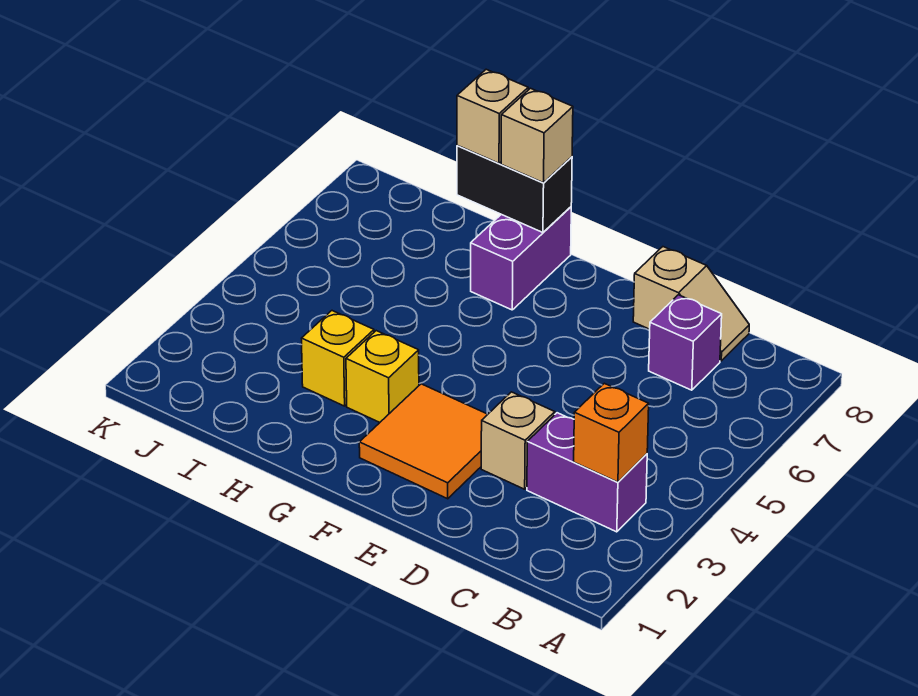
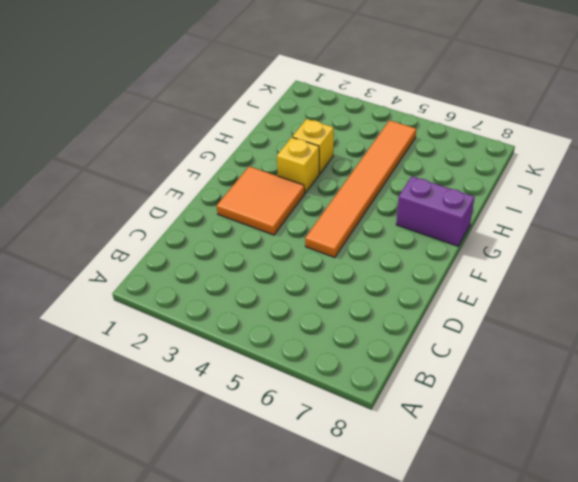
orange 1x6 tile [305,120,416,257] -> none
none -> purple 1x2 brick [527,413,647,532]
none -> purple 1x1 brick [649,295,722,390]
none -> tan 1x2 slope [633,247,749,361]

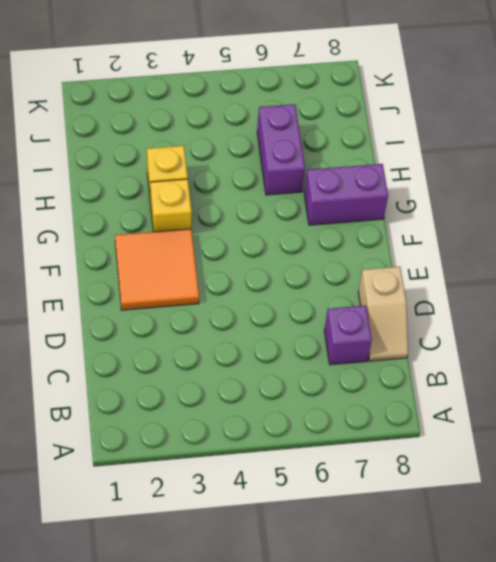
purple 1x2 brick [257,104,305,195] -> purple 1x2 brick moved to [527,413,647,532]
none -> tan 1x1 brick [481,392,555,489]
none -> orange 1x1 brick [574,383,649,482]
none -> black 1x2 brick [457,146,572,232]

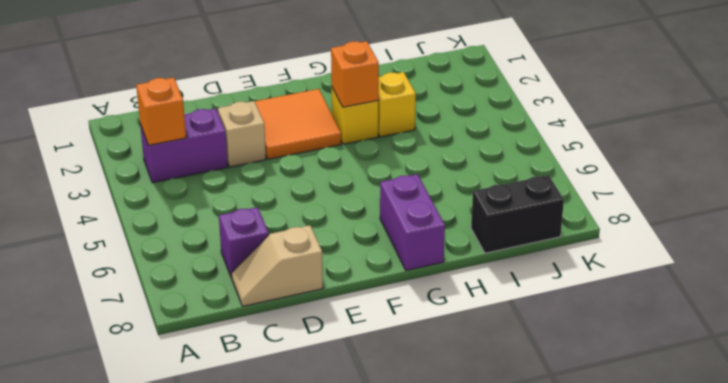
orange 1x1 brick [331,41,379,107] -> none
black 1x2 brick [471,175,564,253] -> black 1x2 brick moved to [457,146,572,232]
none -> tan 1x1 brick [501,88,573,183]
none -> tan 1x1 brick [457,69,528,163]

